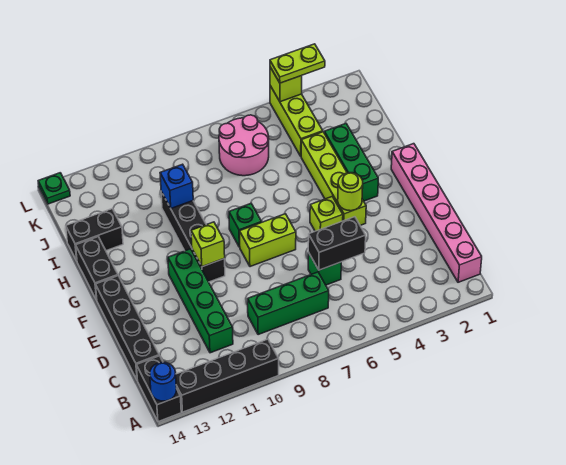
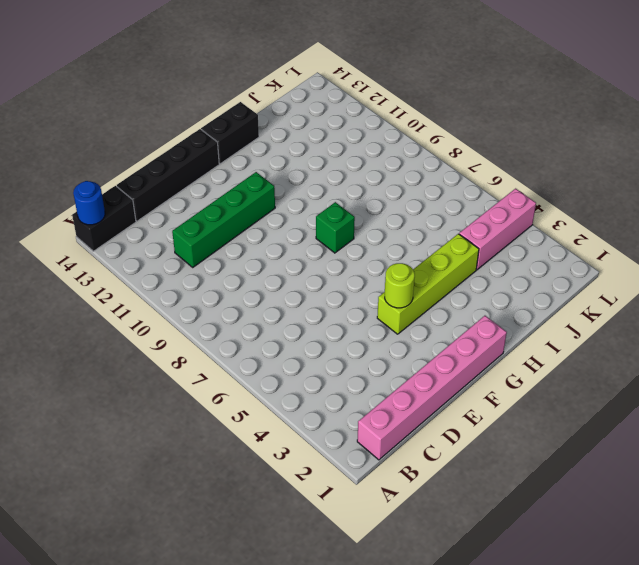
pink 1x3 brick [459,189,536,270] -> lime 1x3 brick [270,86,323,156]
none -> black 1x4 brick [176,339,279,412]
none -> green 1x3 brick [248,272,329,335]
none -> green 1x1 brick [308,252,341,285]

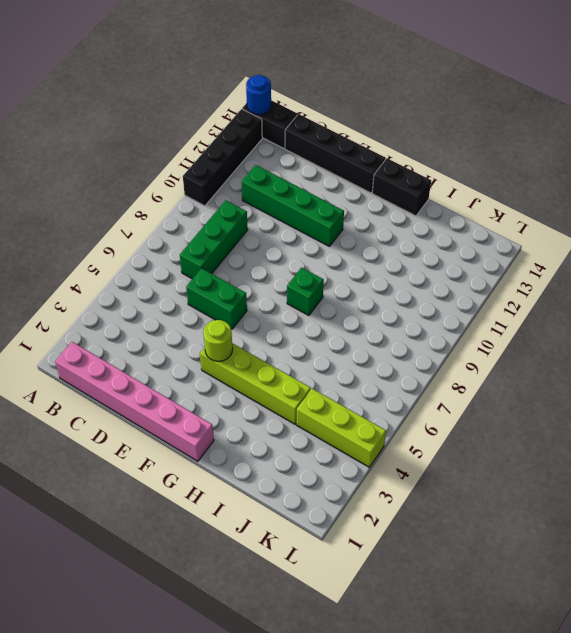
green 1x2 brick [186,268,247,329] -> green 1x1 brick [308,252,341,285]
none -> lime 1x1 brick [310,197,343,231]
none -> lime 1x2 brick [240,214,296,267]
none -> black 1x4 brick [161,191,225,282]

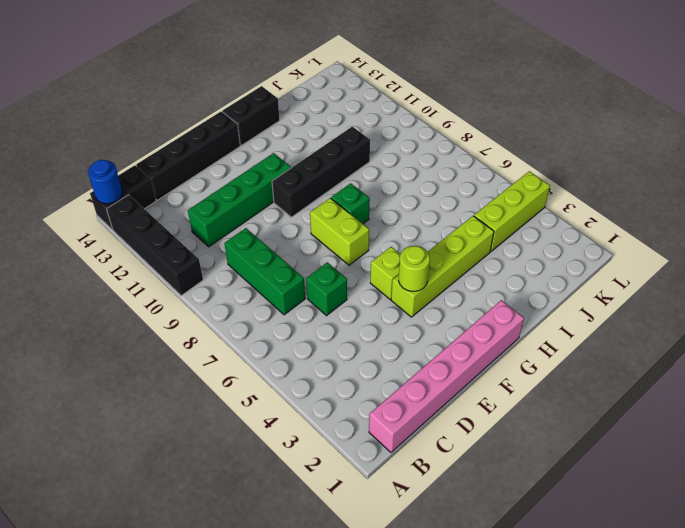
none -> green 1x3 brick [324,124,378,201]
none -> black 1x2 brick [66,209,123,261]
none -> pink 2x2 round brick [219,115,269,176]

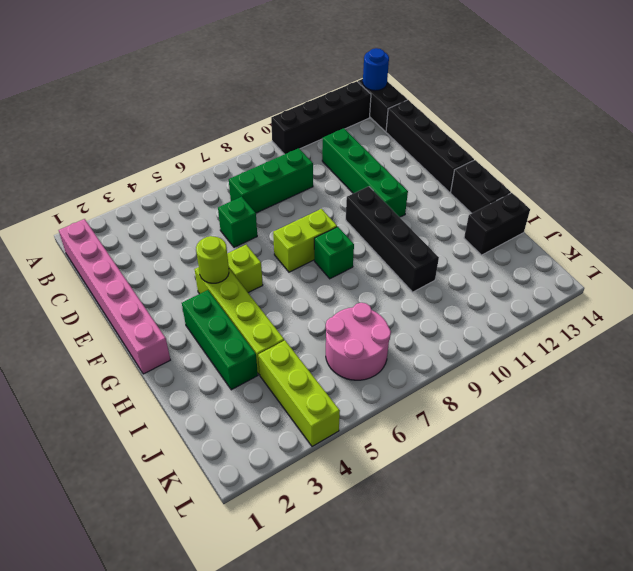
none -> green 1x1 plate [38,173,70,204]
none -> black 1x2 brick [308,217,366,270]
none -> lime 1x1 brick [191,222,225,267]

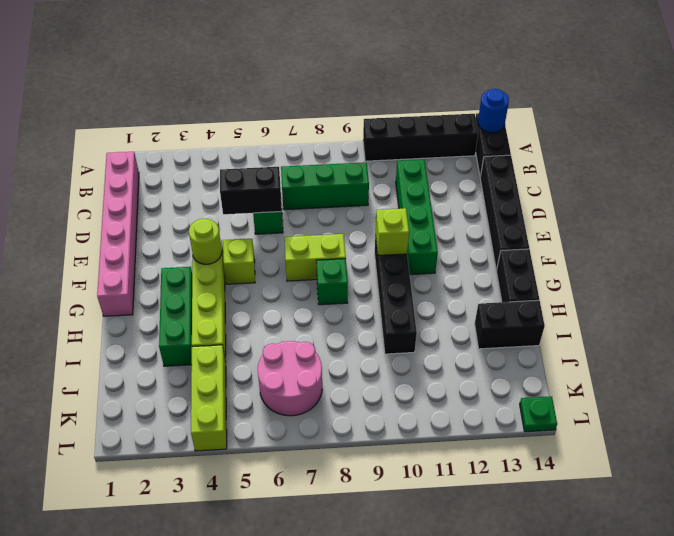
none -> blue 1x1 brick [160,164,193,208]
none -> lime 1x1 brick [270,67,302,102]
none -> lime 1x2 plate [270,44,325,83]

